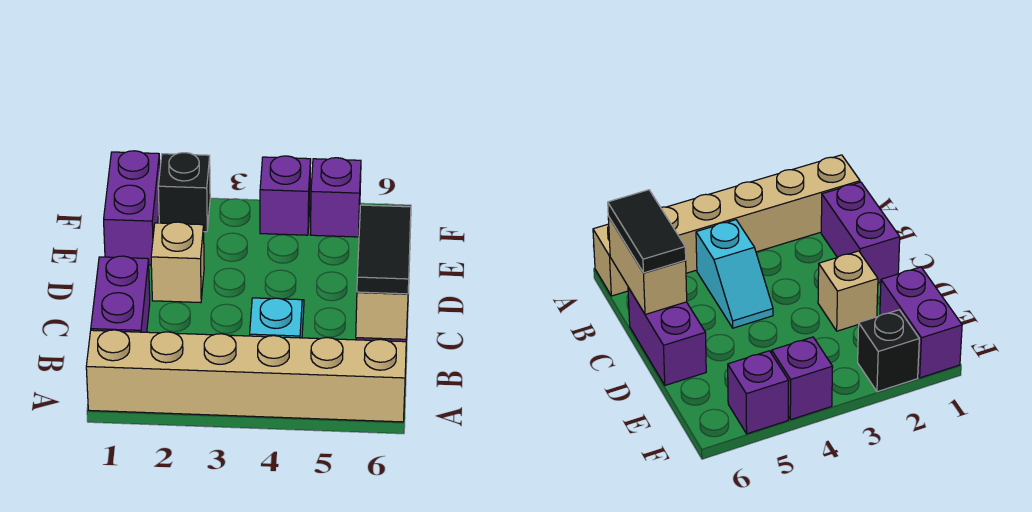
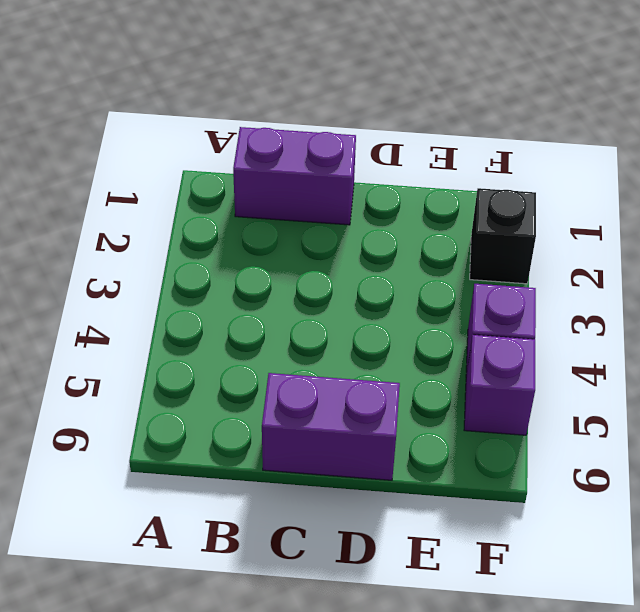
none -> tan 1x6 brick [86,330,406,422]
none -> cyan 1x2 slope [250,298,304,338]

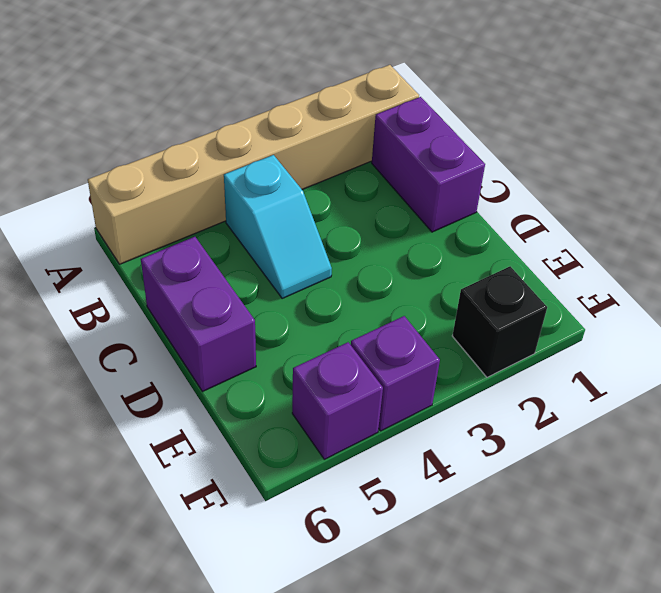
none -> tan 1x1 brick [151,222,204,303]
none -> purple 1x2 brick [104,151,160,265]

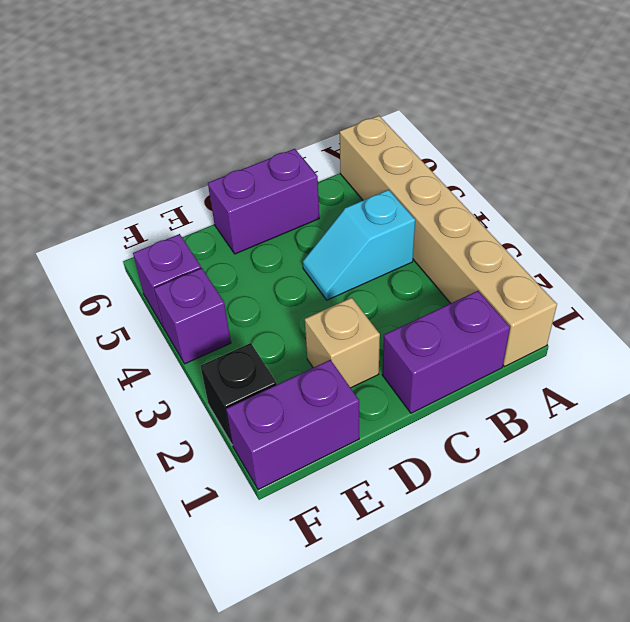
none -> tan 1x2 brick [356,292,408,339]
none -> black 1x2 tile [357,205,411,294]

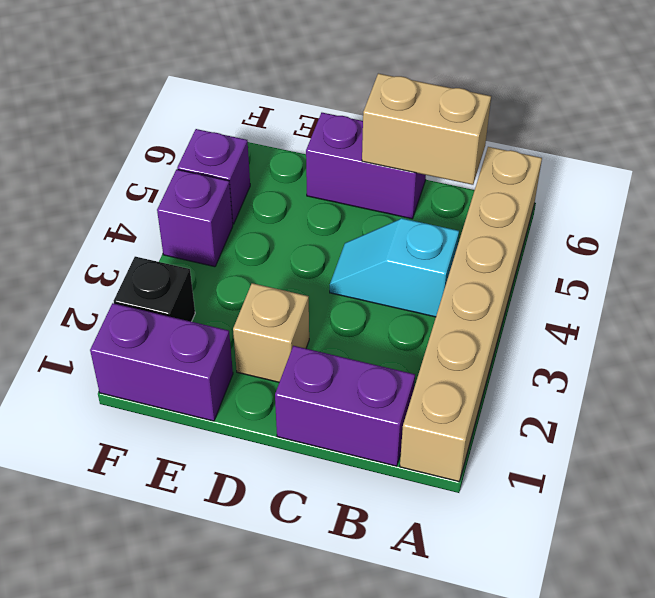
none -> black 1x2 tile [357,205,411,294]

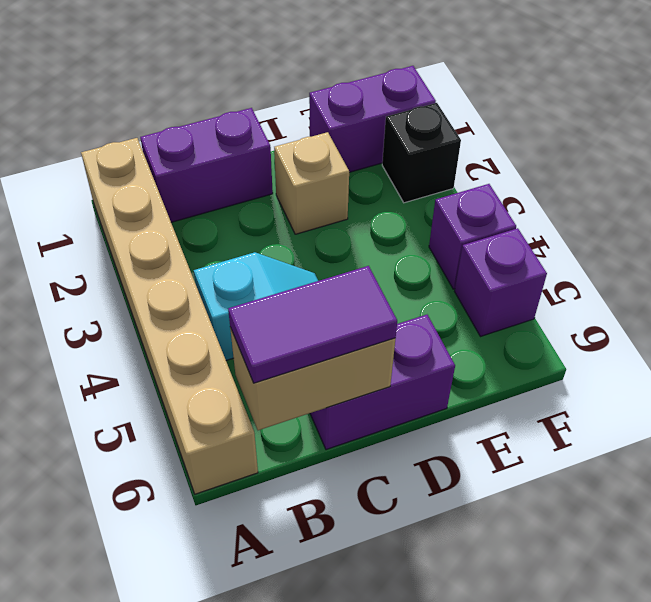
purple 1x2 tile [228,266,397,383] -> black 1x2 tile [357,205,411,294]

